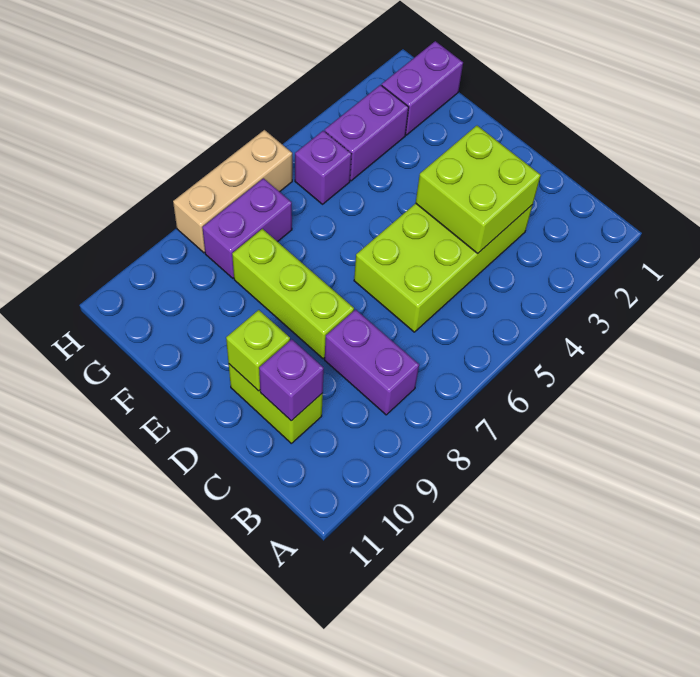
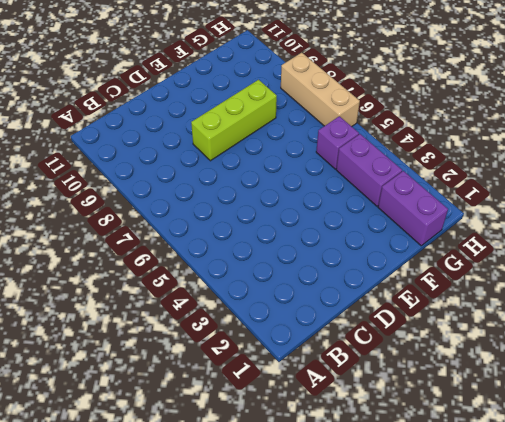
none -> purple 1x2 brick [325,310,419,415]
none -> lime 2x4 brick [354,203,532,332]
none -> lime 1x2 brick [229,364,323,443]

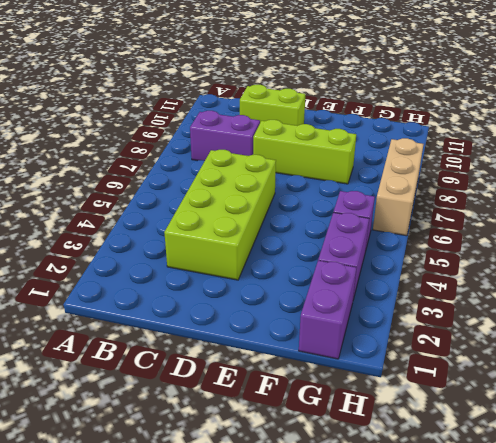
none -> purple 1x2 brick [202,178,292,278]
none -> lime 2x2 brick [416,126,541,254]
none -> purple 1x1 brick [259,339,324,421]

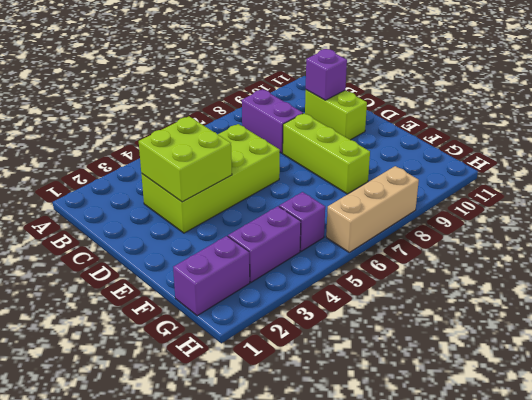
none -> purple 1x2 brick [202,178,292,278]
none -> lime 1x1 brick [226,310,290,391]

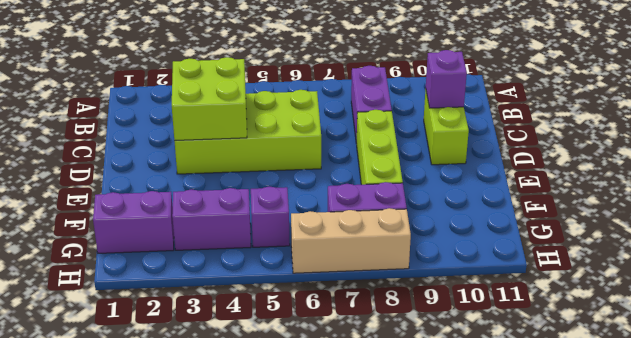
none -> lime 1x1 brick [226,310,290,391]

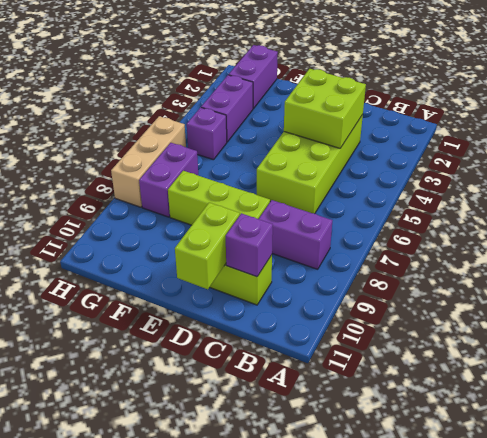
lime 1x2 brick [175,202,240,289] -> lime 1x1 brick [226,310,290,391]

